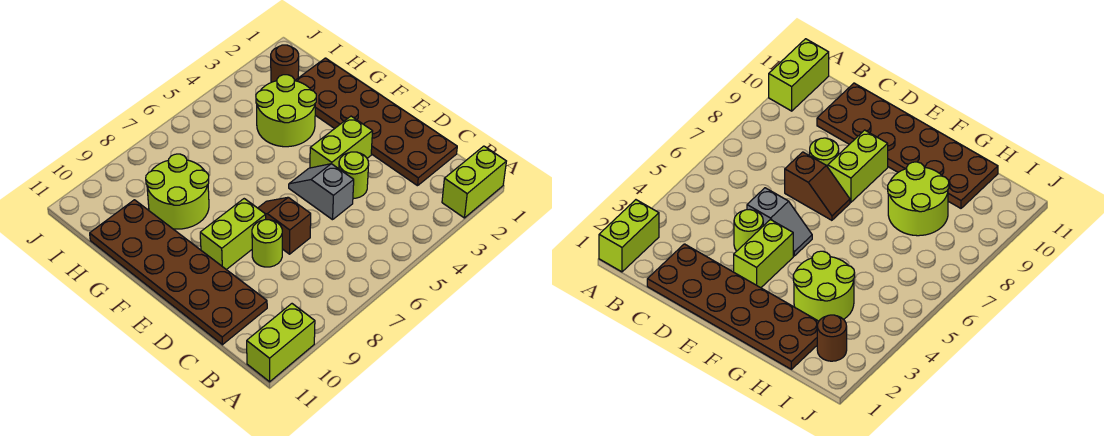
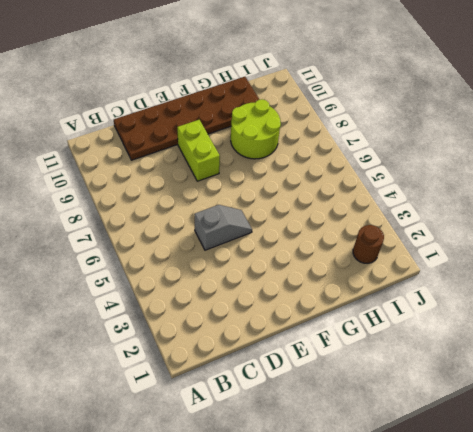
none -> lime 1x2 brick [442,146,506,218]
none -> lime 1x2 brick [247,304,315,382]
none -> brown 2x6 plate [295,58,457,186]

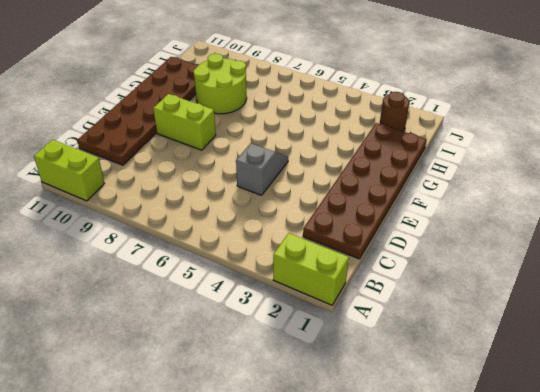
none -> lime 1x1 round brick [339,152,369,198]
none -> brown 1x2 slope [258,197,311,254]
none -> lime 1x1 round brick [252,220,282,267]

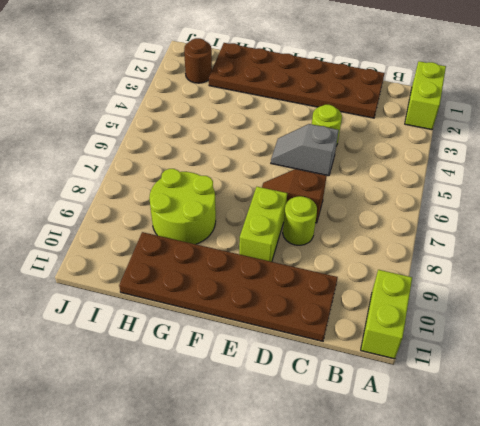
none -> lime 1x2 brick [310,116,373,169]
none -> lime 2x2 round brick [256,75,316,147]

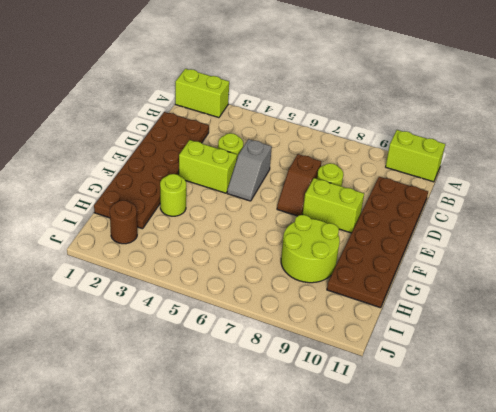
lime 1x1 round brick [160,174,186,216] -> lime 2x2 round brick [256,75,316,147]

